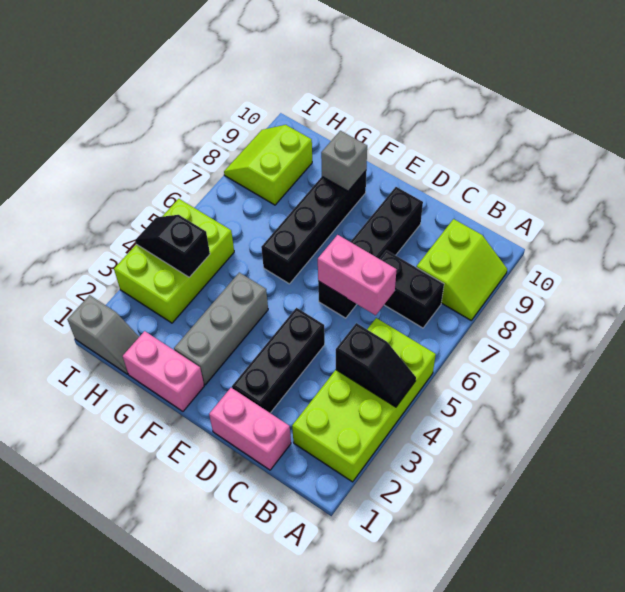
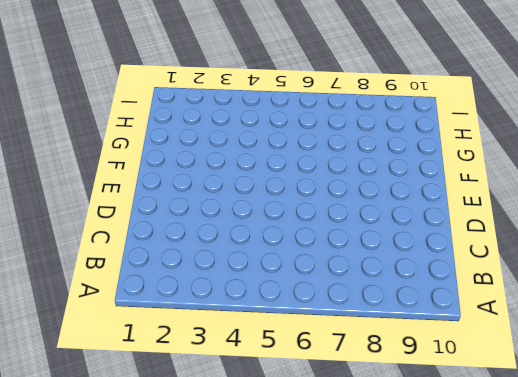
none -> lime 2x4 brick [292,318,436,482]
none -> lime 2x2 slope [417,219,507,320]
none -> black 1x2 brick [380,250,444,328]

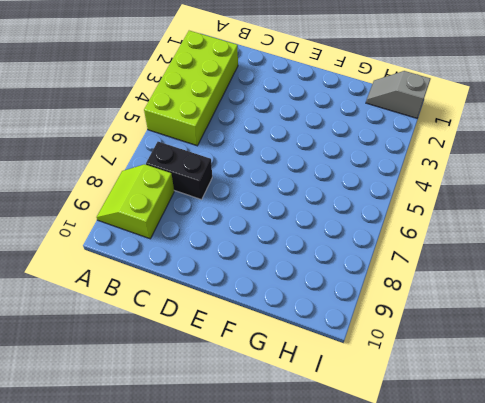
none -> pink 1x2 brick [209,388,291,470]
none -> black 1x3 brick [232,308,325,413]
none -> black 1x4 brick [318,187,423,318]

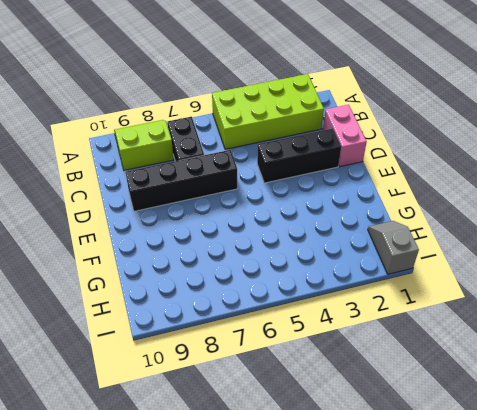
none -> pink 1x2 brick [123,331,204,411]
none -> grey 1x3 brick [174,272,268,385]
none -> black 1x4 brick [261,171,366,284]

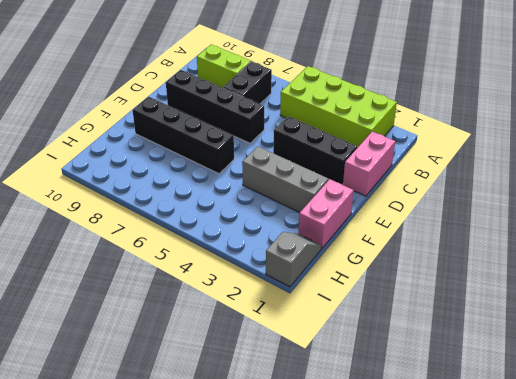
none -> lime 2x3 brick [114,199,234,323]
none -> lime 2x2 slope [224,125,312,205]
none -> black 1x2 slope [336,323,416,407]

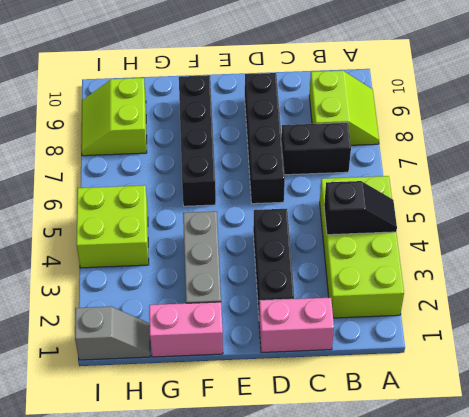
lime 2x2 brick [77,185,149,268] -> lime 2x3 brick [114,199,234,323]
none -> pink 1x2 brick [318,235,397,315]
none -> grey 1x1 brick [321,131,367,191]
none -> black 1x2 slope [135,215,210,277]

